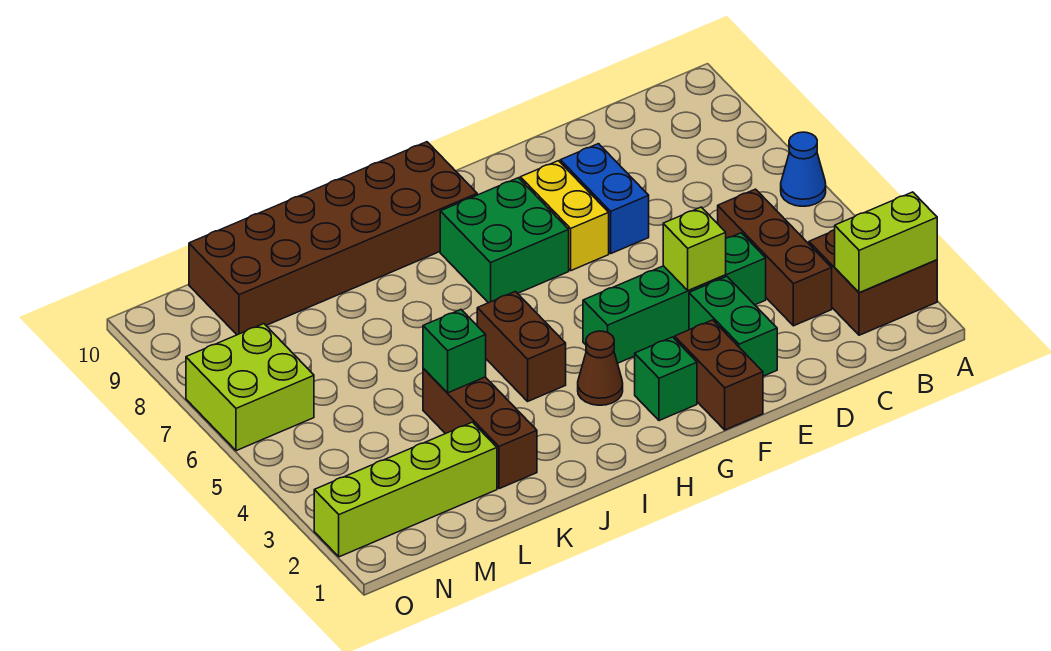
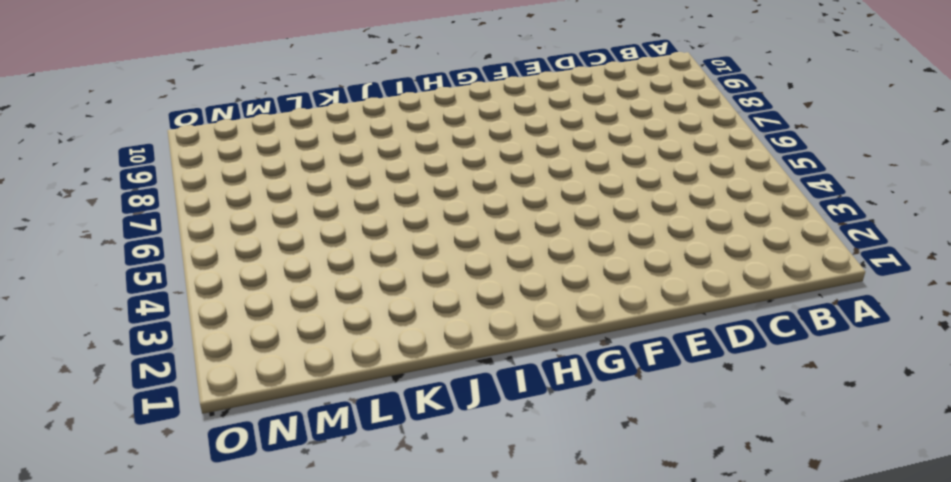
none -> brown 2x2 brick [809,230,937,335]
none -> blue 1x1 cone [781,132,826,206]
none -> brown 1x3 brick [718,189,832,326]

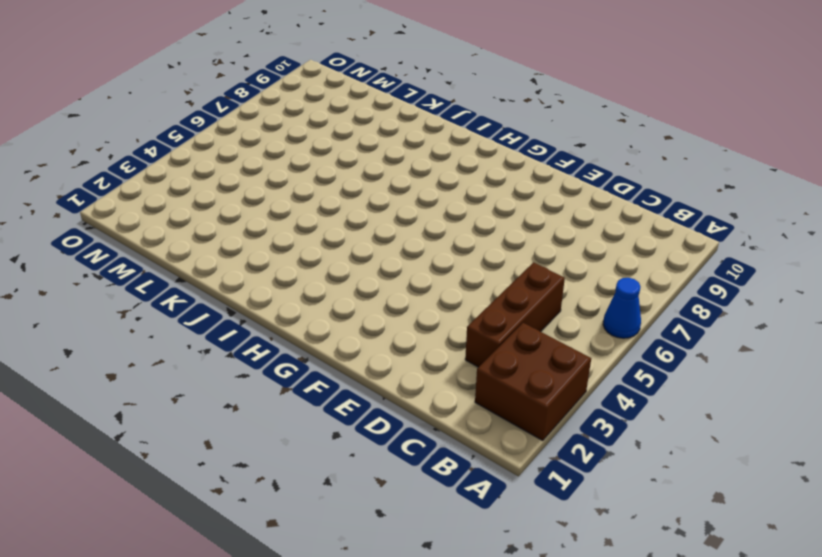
none -> green 1x4 brick [583,233,766,363]
none -> green 1x2 brick [689,277,777,376]
none -> blue 1x2 brick [560,144,649,253]

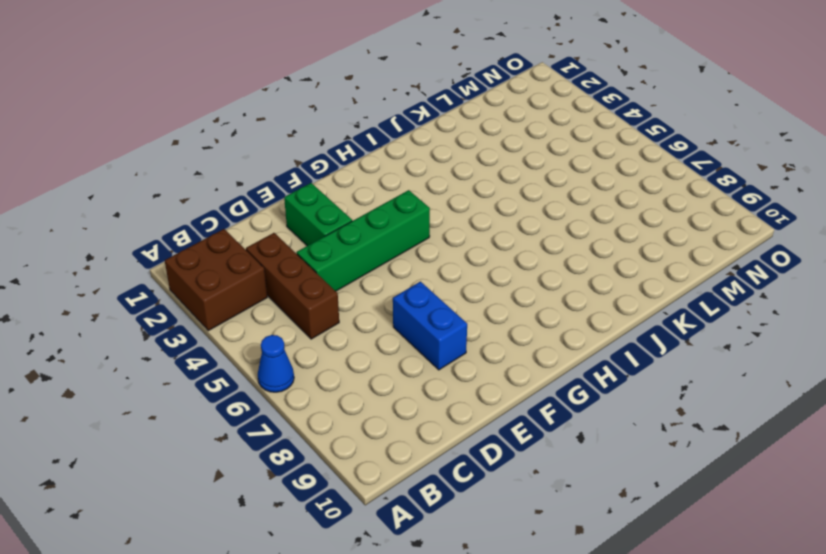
none -> brown 1x2 brick [675,320,763,430]
none -> yellow 1x2 brick [520,161,609,271]
none -> green 1x1 brick [635,337,697,421]

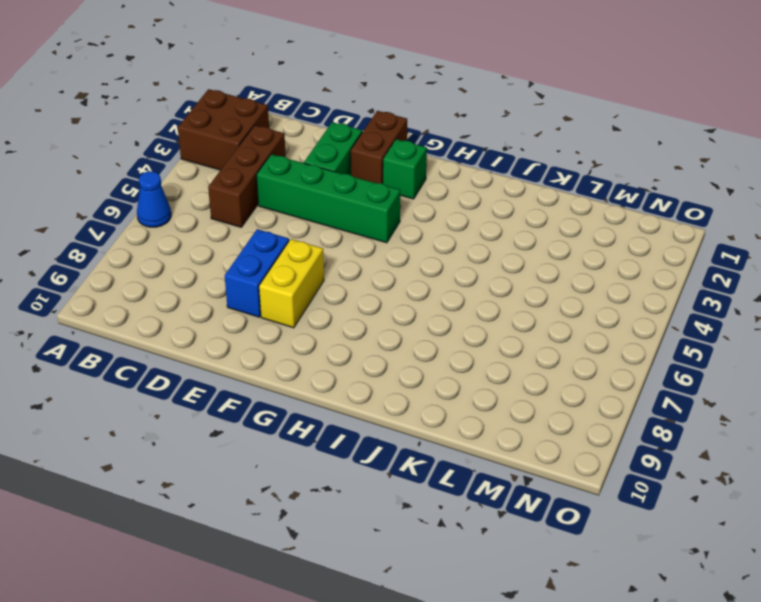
none -> green 2x2 brick [440,178,569,303]
none -> brown 1x1 cone [578,331,623,405]
none -> brown 2x6 brick [189,142,477,335]

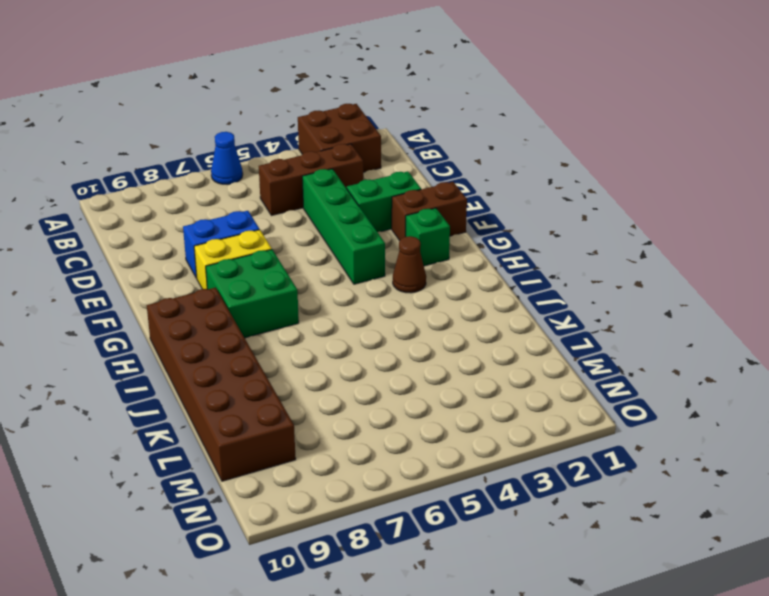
none -> brown 1x2 brick [477,292,566,401]
none -> brown 1x3 brick [423,369,537,489]
none -> lime 1x4 brick [314,422,497,557]

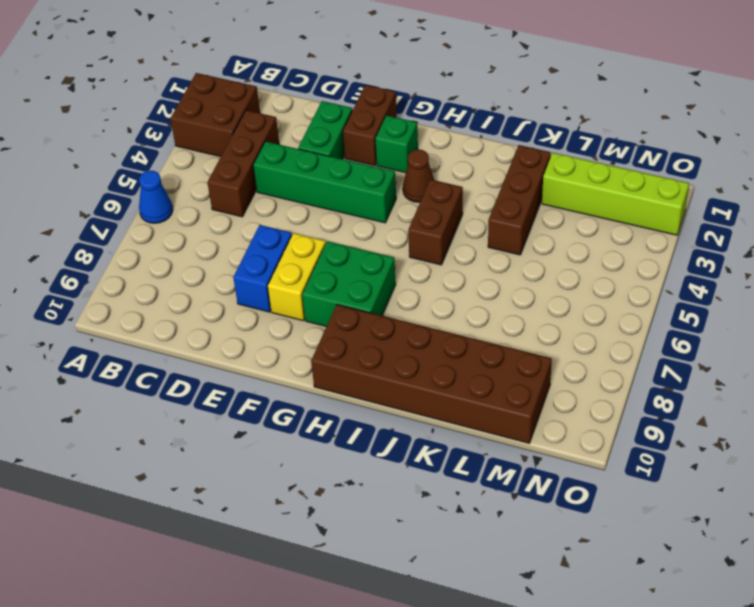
none -> lime 2x2 brick [186,324,314,451]
none -> lime 1x2 brick [835,192,937,293]
none -> lime 1x1 brick [663,207,726,290]

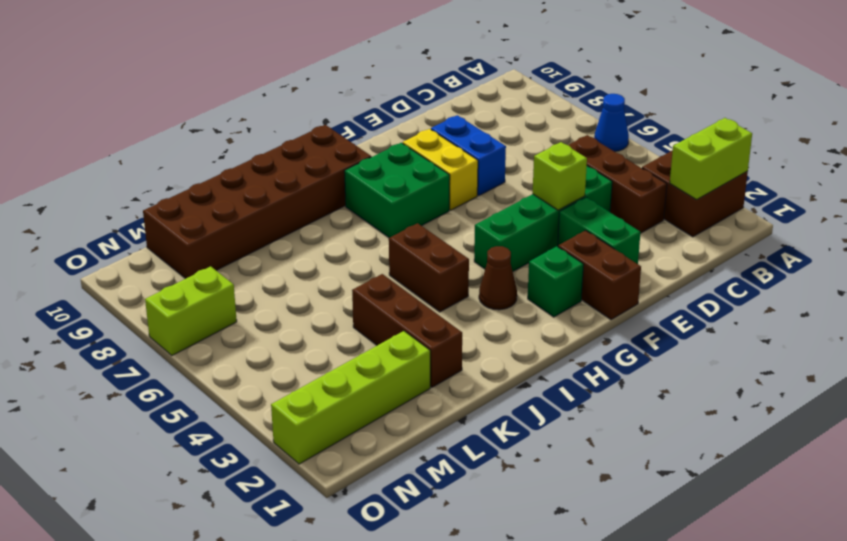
lime 1x2 brick [145,266,237,355] -> lime 2x2 brick [186,324,314,451]
none -> green 1x1 brick [423,310,486,393]

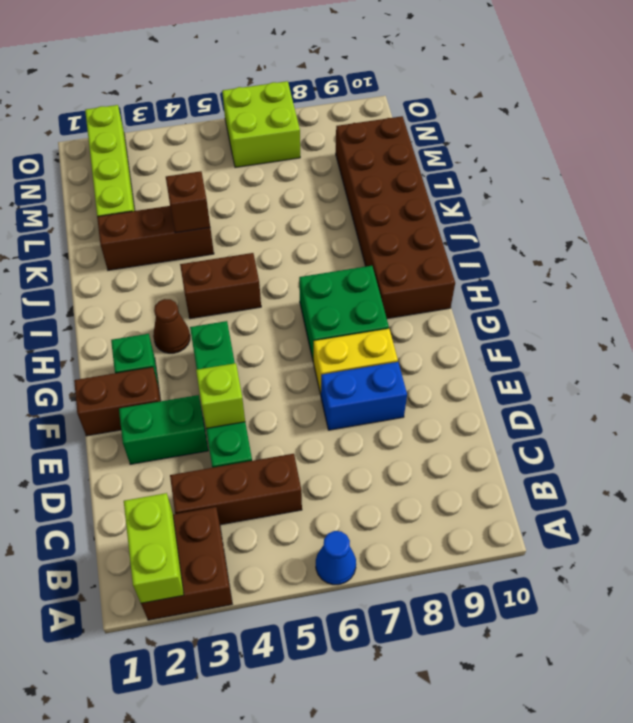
brown 1x1 brick [166,171,210,233] -> green 1x1 brick [423,310,486,393]

